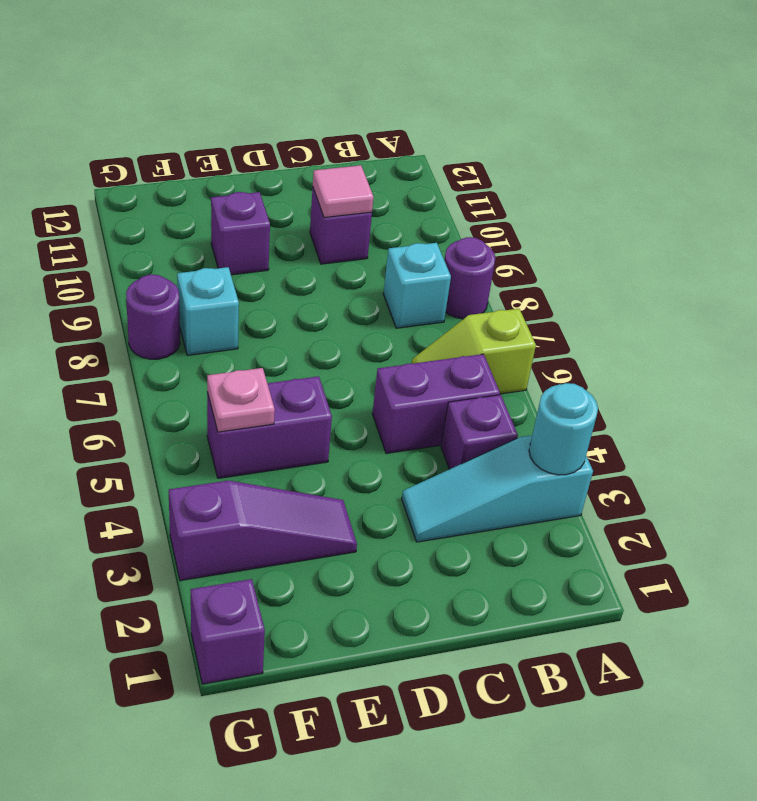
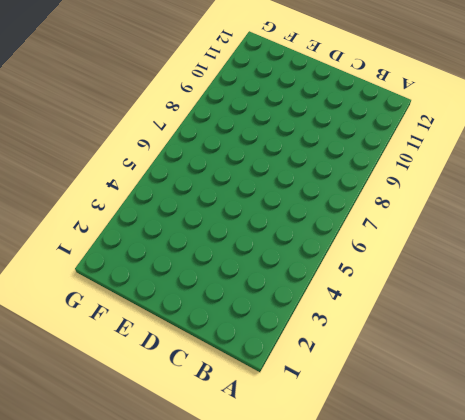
none -> cyan 1x3 slope [402,435,593,542]
none -> lime 1x2 slope [411,309,536,394]
none -> purple 1x1 round brick [444,237,496,319]

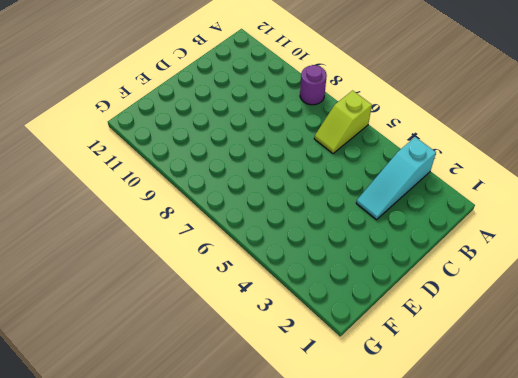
none -> purple 1x1 brick [441,395,518,469]
none -> purple 1x2 brick [372,354,500,453]
none -> cyan 1x1 brick [383,243,451,328]

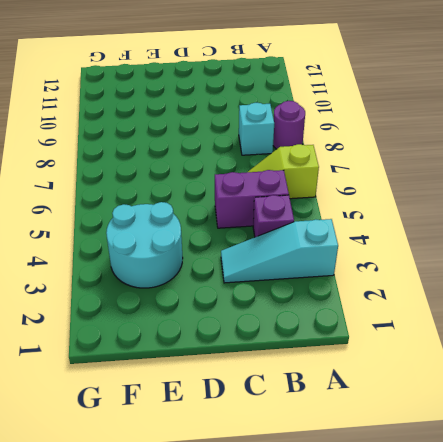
cyan 2x2 round brick [106,202,183,288] -> purple 1x3 slope [169,481,357,581]
none -> purple 1x1 brick [310,189,372,264]
none -> purple 1x2 brick [207,376,332,478]
none -> purple 1x1 brick [211,192,270,275]

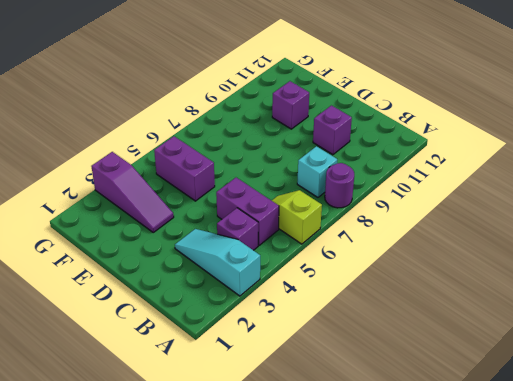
none -> cyan 1x1 brick [177,267,239,355]
none -> purple 1x1 brick [190,579,265,684]
none -> purple 1x1 round brick [126,274,180,359]

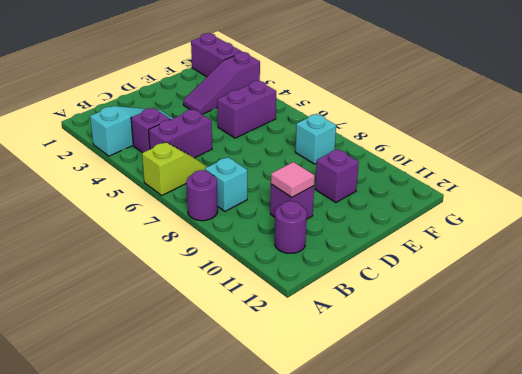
purple 1x1 round brick [275,201,307,253] -> purple 1x1 round brick moved to [126,274,180,359]
purple 1x2 brick [191,33,242,77] -> purple 1x1 brick [190,579,265,684]
none -> cyan 1x1 round brick [529,383,598,475]
none -> pink 1x1 plate [207,368,275,432]

